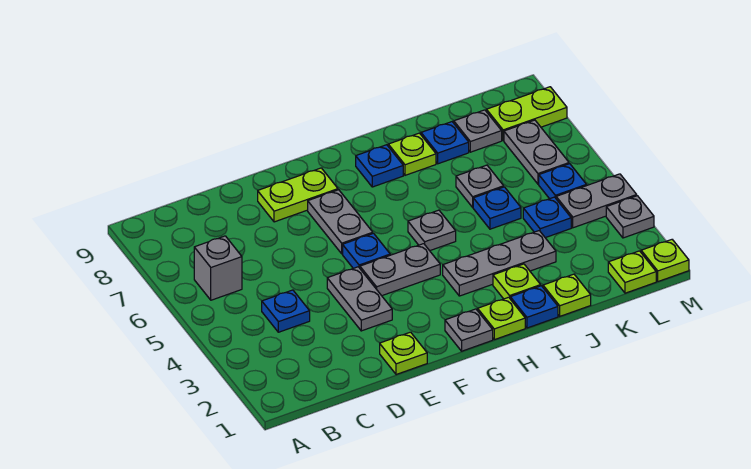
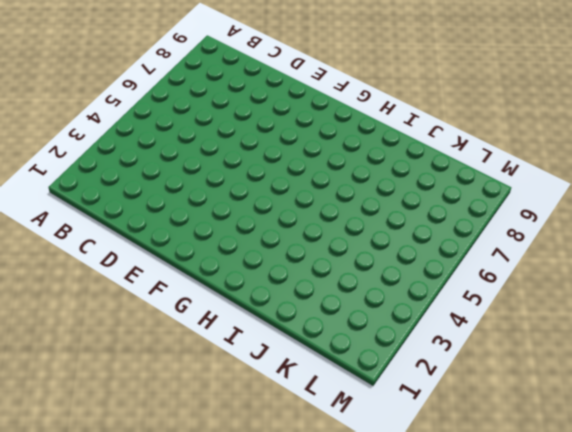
none -> grey 1x1 brick [194,236,242,300]
none -> blue 1x1 plate [262,290,310,332]
none -> lime 1x1 plate [380,332,427,375]

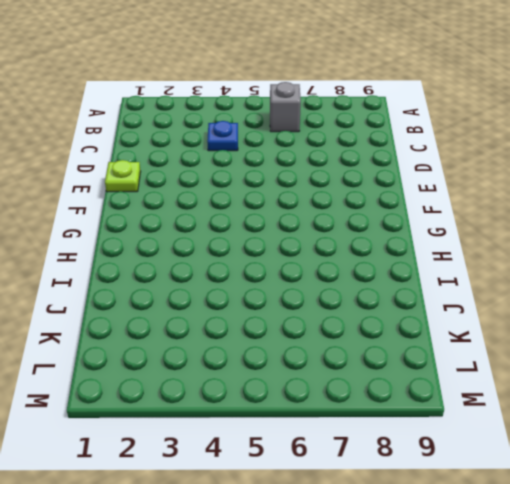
none -> grey 1x2 plate [327,267,392,331]
none -> lime 1x2 plate [258,168,338,222]
none -> grey 1x2 plate [360,244,440,296]

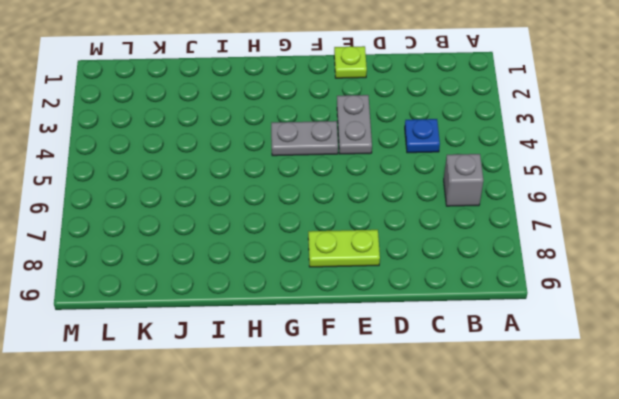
none -> blue 1x1 plate [343,233,390,268]
none -> grey 1x2 plate [308,190,373,254]
none -> grey 1x1 plate [445,309,493,351]

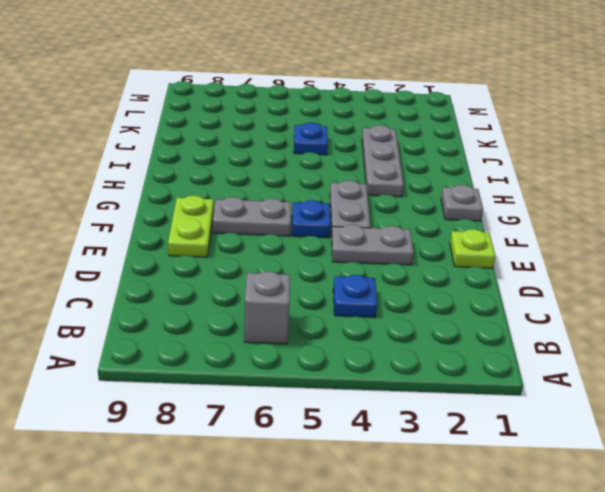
none -> lime 1x1 plate [478,297,525,340]
none -> grey 1x1 plate [408,210,456,251]
none -> blue 1x1 plate [356,145,403,187]

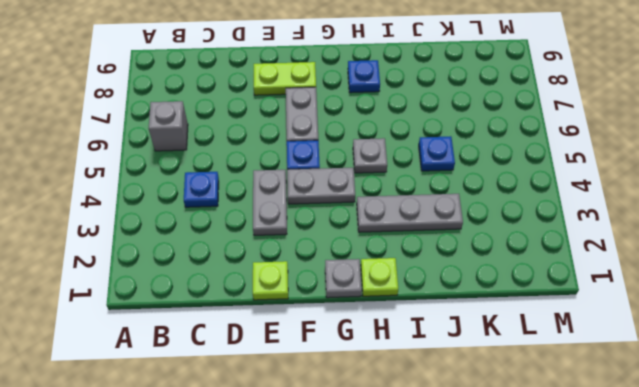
none -> blue 1x1 plate [510,286,558,328]
none -> lime 1x1 plate [493,264,541,299]
none -> lime 1x1 plate [388,133,436,175]

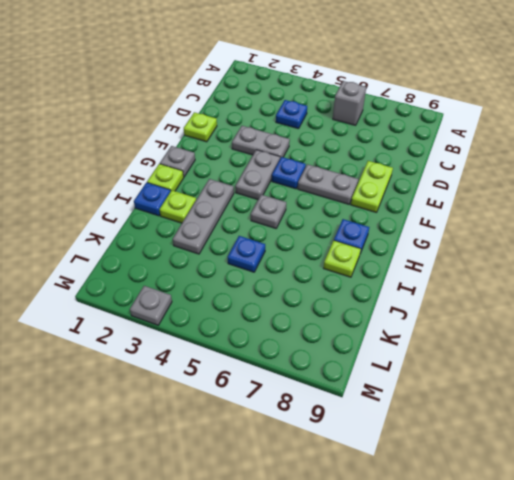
none -> lime 1x1 plate [543,274,591,316]
none -> grey 1x1 plate [456,165,504,207]
none -> blue 1x1 plate [421,122,469,164]

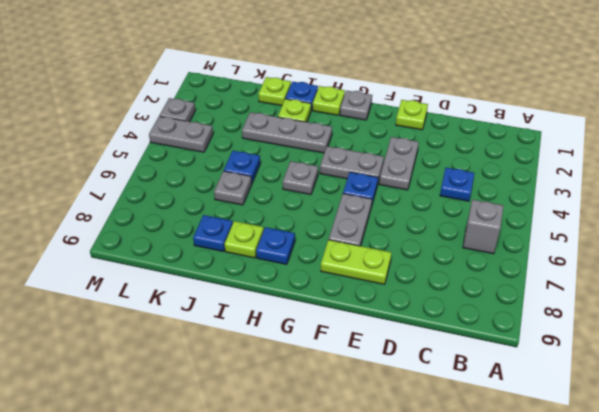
none -> blue 1x1 plate [523,197,571,238]
none -> grey 1x1 plate [454,110,502,152]
none -> lime 1x1 plate [608,251,656,293]

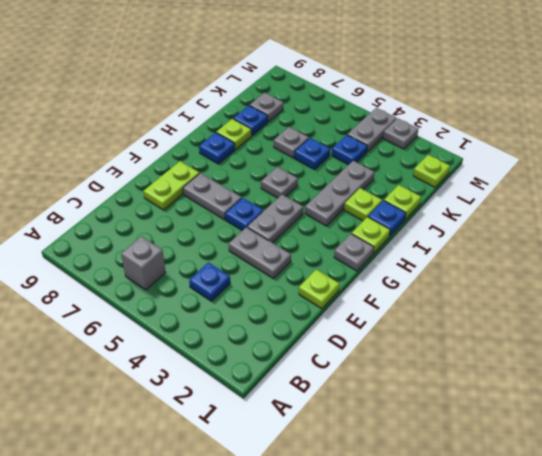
none -> blue 1x1 plate [539,164,587,199]
none -> grey 1x2 plate [504,120,569,184]
none -> lime 1x2 plate [487,87,567,141]

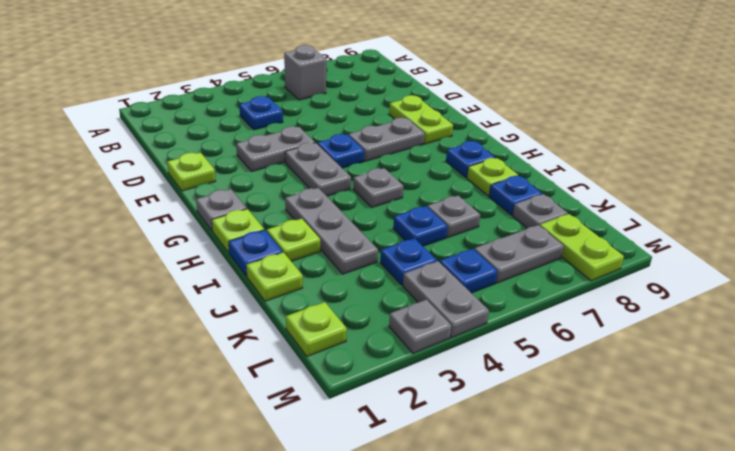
none -> lime 1x1 plate [641,240,689,281]

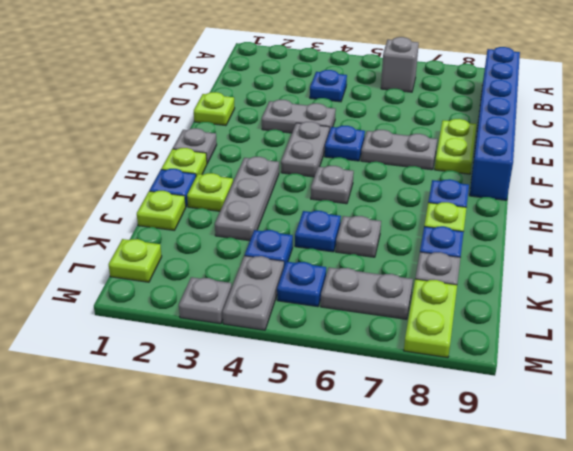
blue 1x6 brick [470,47,520,200] -> none
none -> lime 1x1 plate [641,240,689,281]

